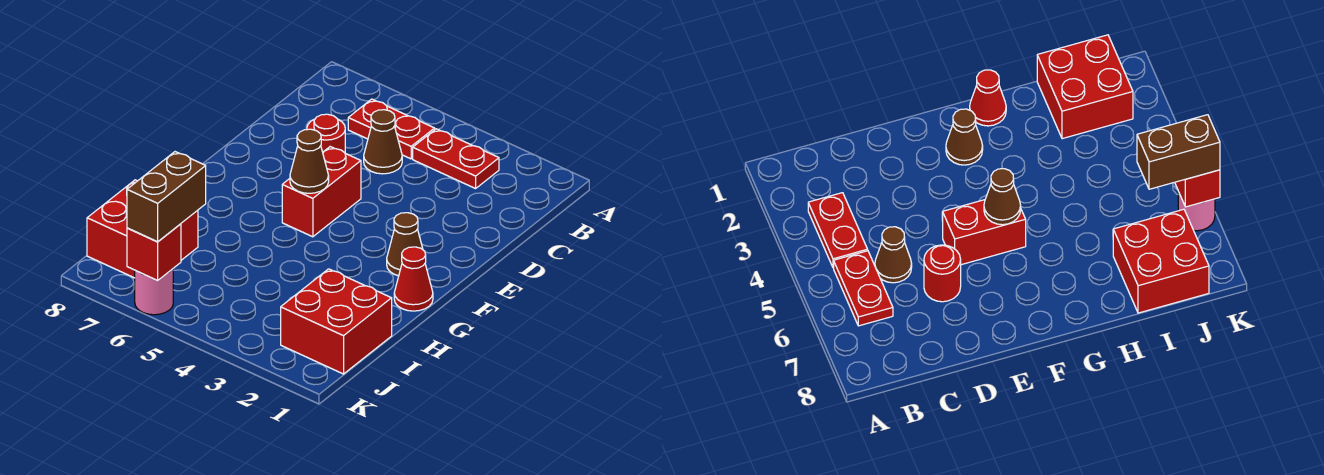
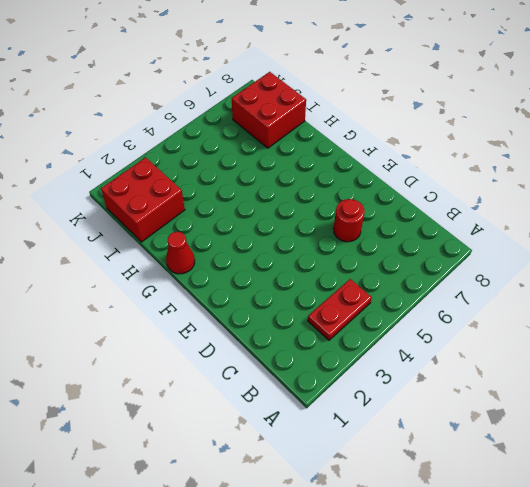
none -> red 1x2 plate [348,99,435,159]
none -> brown 1x1 cone [364,110,402,174]
none -> red 1x2 brick [282,147,361,237]

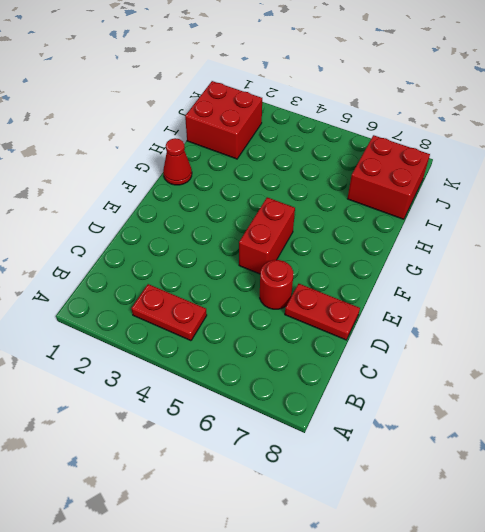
red 1x2 plate [285,284,360,340] -> red 1x2 plate moved to [348,99,435,159]
none -> brown 1x1 cone [364,110,402,174]
none -> brown 1x1 cone [387,213,423,276]
none -> pink 1x1 round brick [135,269,173,315]

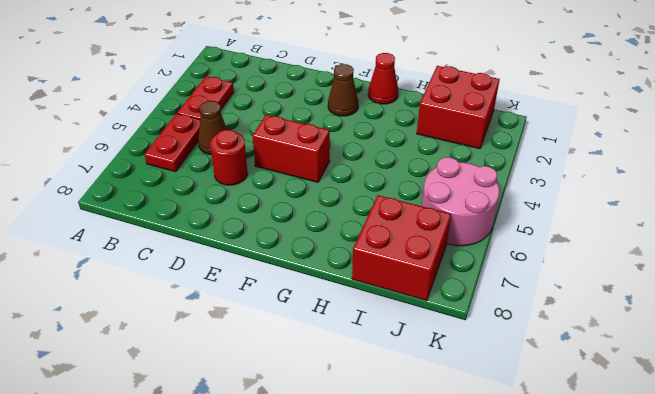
pink 2x2 round brick [422,157,500,246] -> pink 1x1 round brick [135,269,173,315]
none -> brown 1x1 cone [290,129,329,193]
none -> red 1x1 brick [127,224,181,280]
none -> brown 1x2 brick [127,152,206,242]

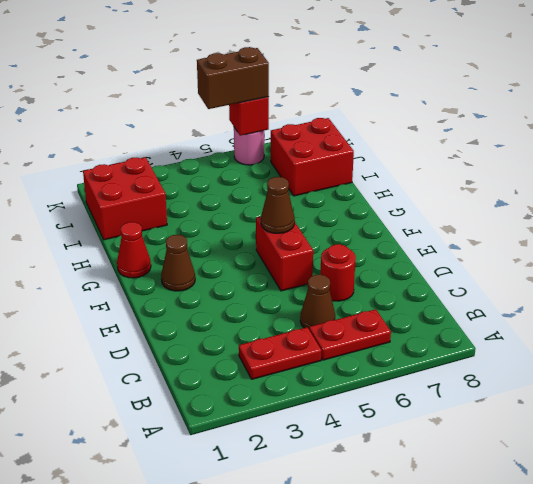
brown 1x2 brick [197,47,269,109] -> brown 1x2 brick turned to [127,152,206,242]

